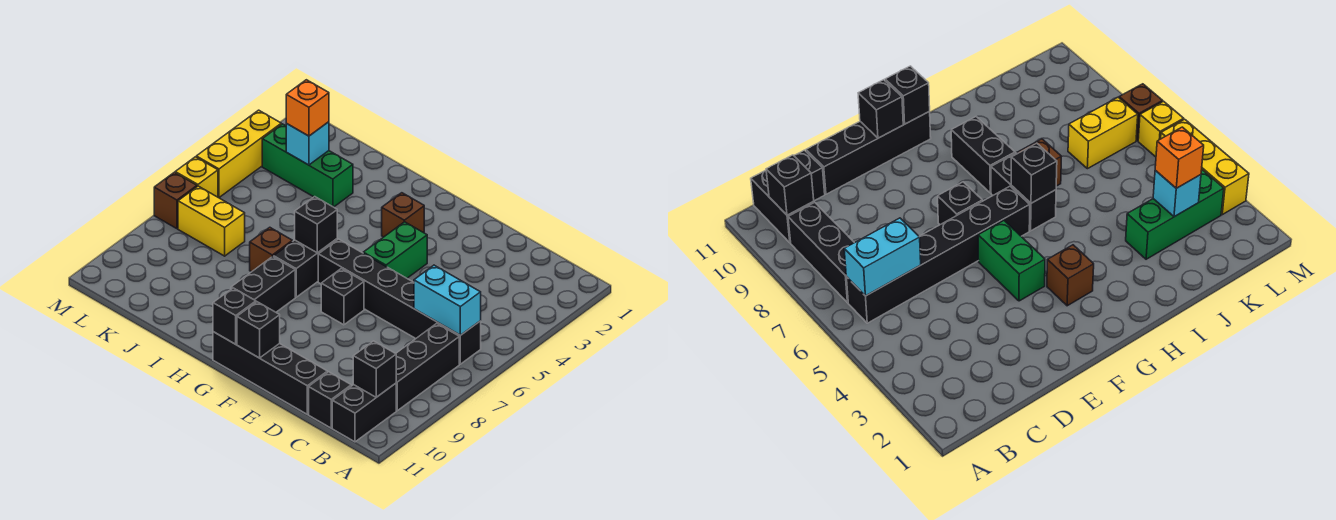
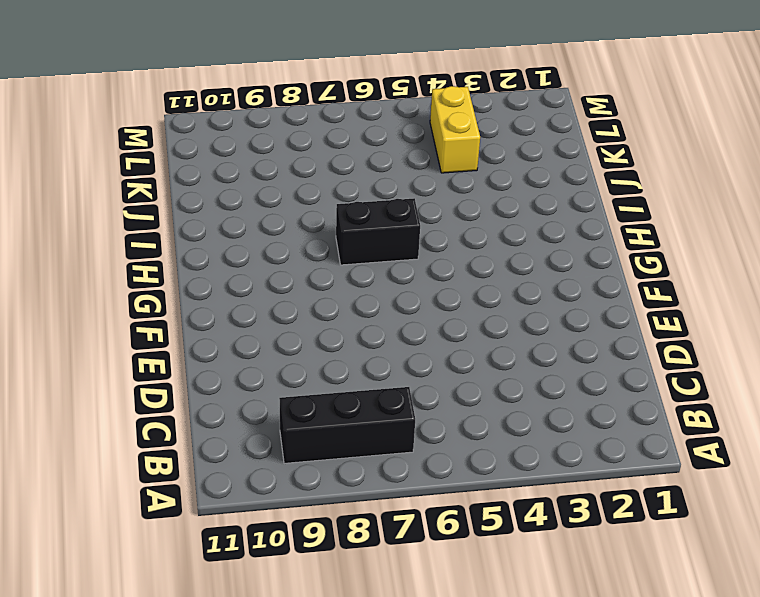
yellow 1x2 brick [430,86,480,173] -> yellow 1x2 brick moved to [178,186,245,256]
none -> black 1x6 brick [318,239,481,364]
none -> black 1x2 brick [332,383,396,442]
none -> black 1x1 brick [309,372,351,428]

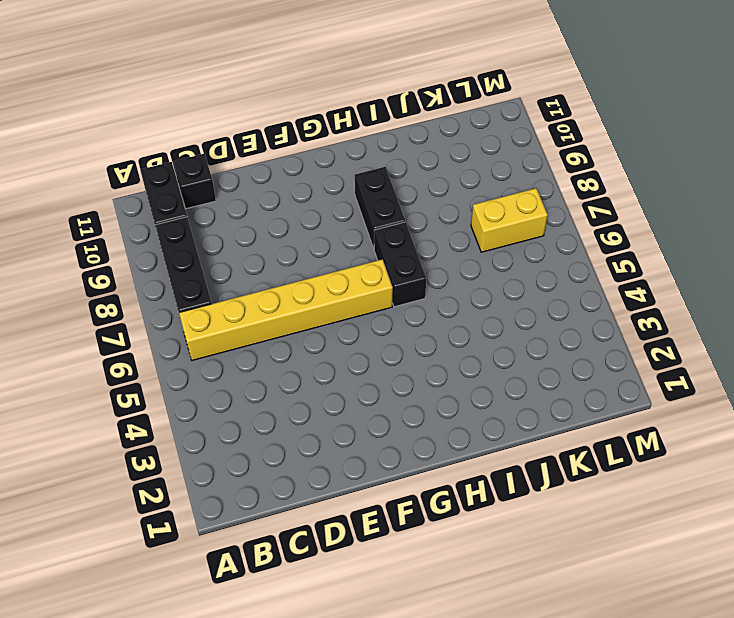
yellow 1x6 brick [179,259,393,360] -> black 1x6 brick [318,239,481,364]
none -> black 1x4 brick [213,332,327,414]
none -> green 1x2 brick [363,222,427,278]
none -> black 1x1 brick [321,269,364,325]

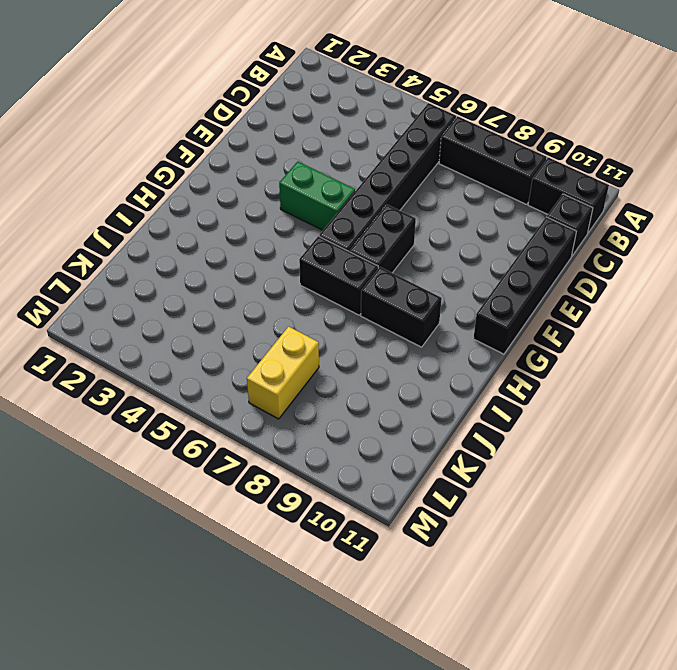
black 1x2 brick [350,205,416,273] -> black 1x1 brick [321,269,364,325]
none -> brown 1x1 brick [382,193,424,237]
none -> brown 1x1 brick [250,227,292,272]
none -> green 1x3 brick [262,124,353,207]

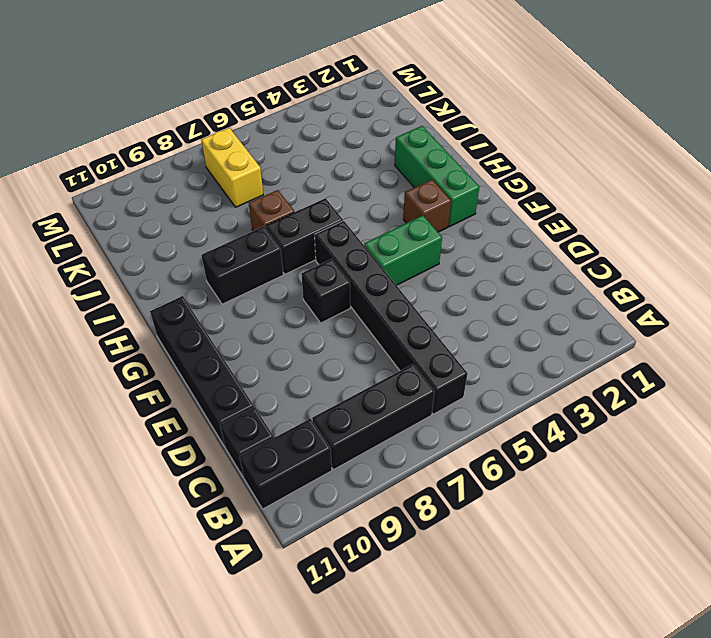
green 1x3 brick [395,126,479,227] -> green 1x3 brick moved to [262,124,353,207]
none -> yellow 1x3 brick [196,110,281,198]
none -> yellow 1x1 brick [175,157,218,197]
none -> brown 1x1 brick [154,172,197,229]

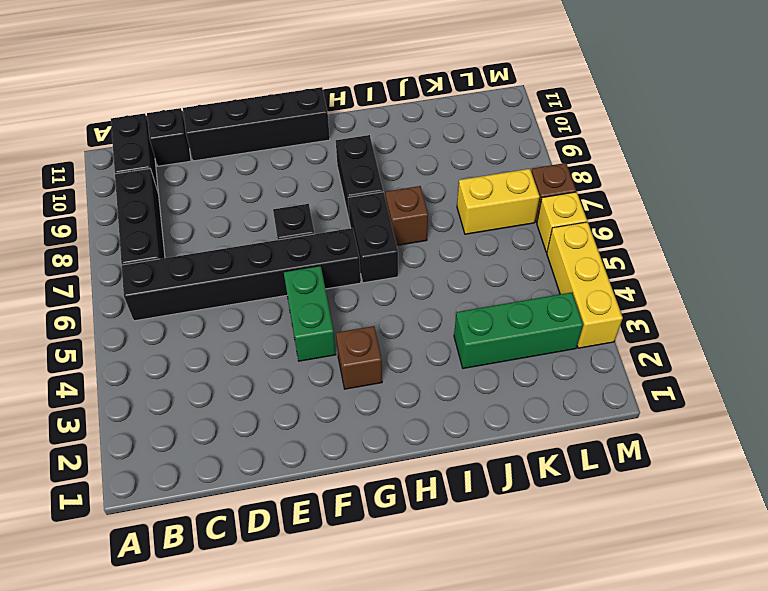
none -> cyan 1x2 brick [414,265,481,335]
none -> black 1x1 brick [353,341,396,397]
none -> black 1x1 brick [237,302,280,358]

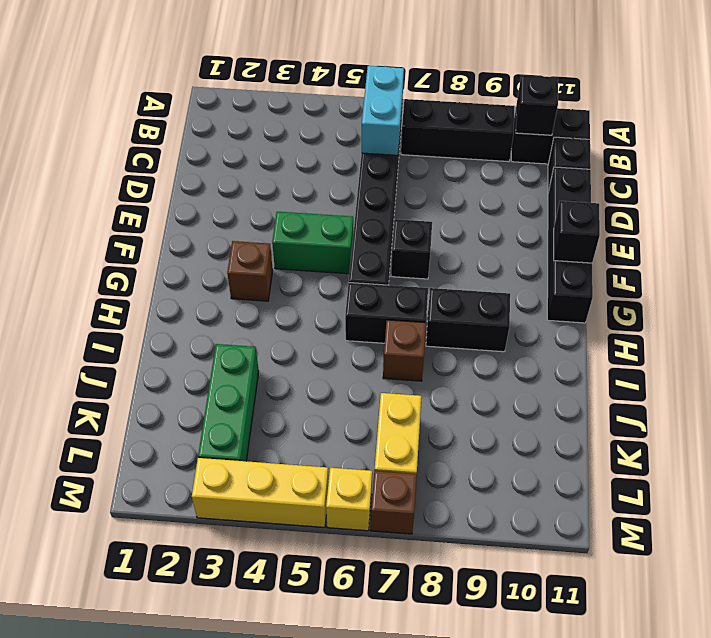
none -> black 1x1 brick [213,288,256,344]
none -> black 1x1 brick [295,197,337,253]
none -> cyan 1x1 brick [286,122,329,165]

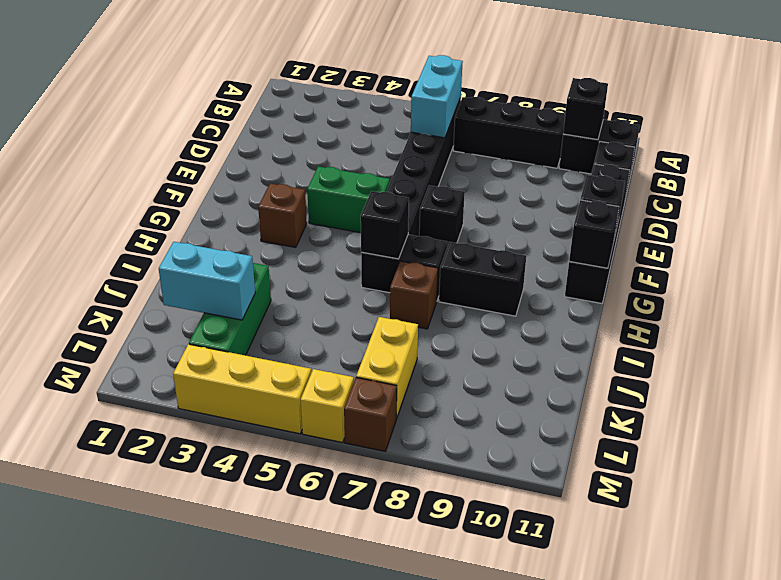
cyan 1x2 brick [159,242,255,320] -> cyan 1x1 brick [286,122,329,165]
none -> orange 1x1 brick [286,80,329,136]

